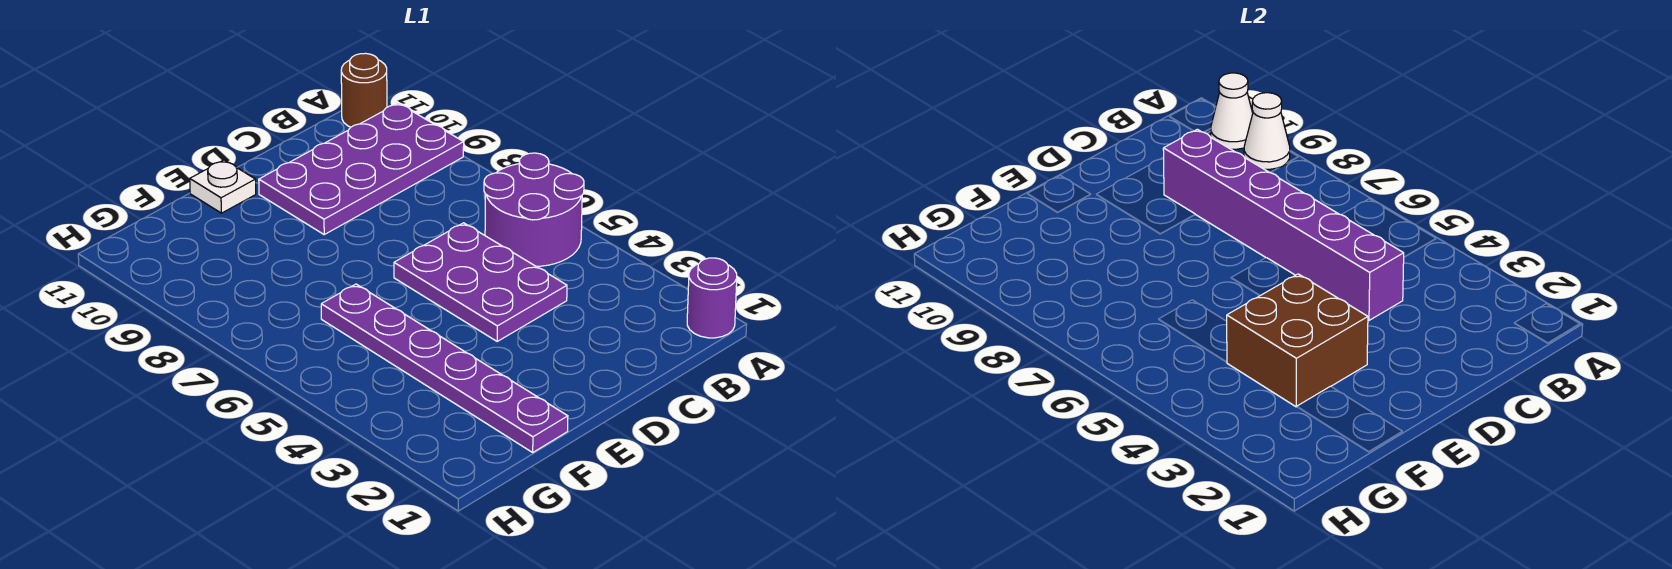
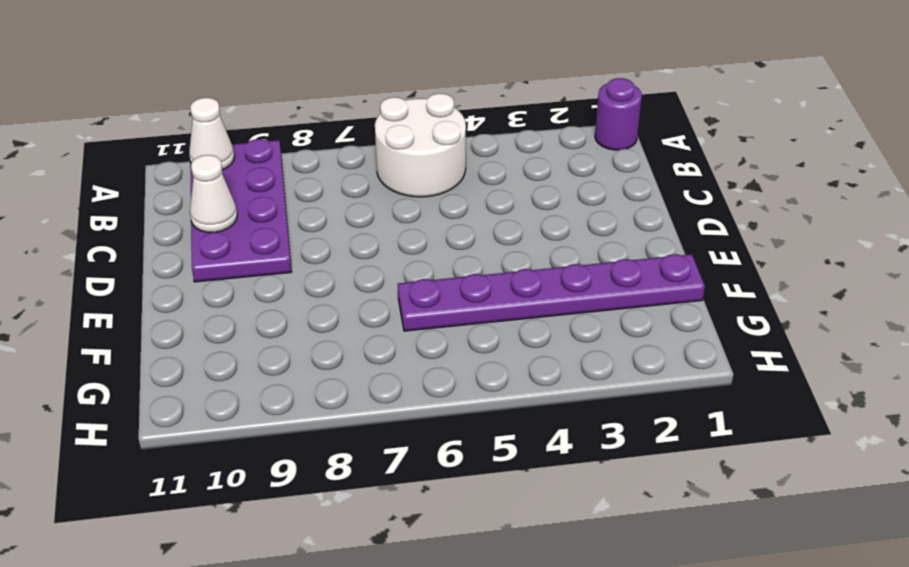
white 2x2 round brick [375,93,466,197] -> purple 2x2 round brick [484,153,584,266]
white 1x1 cone [190,155,237,232] -> white 1x1 cone moved to [1244,93,1290,169]
none -> brown 1x1 round brick [341,53,387,127]
none -> purple 2x3 plate [394,223,567,341]

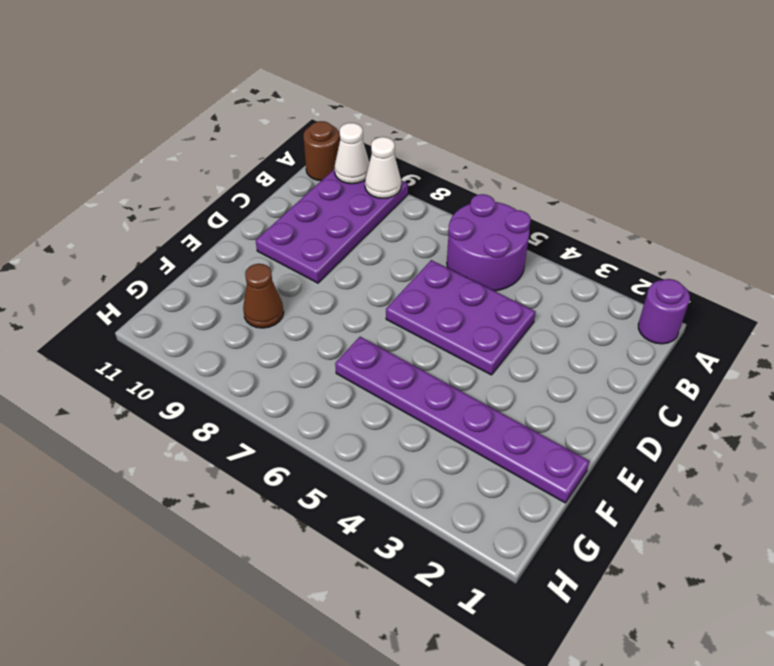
brown 1x1 cone [243,264,284,328] -> none
none -> white 1x1 plate [190,160,256,213]
none -> purple 1x6 brick [1163,129,1404,320]

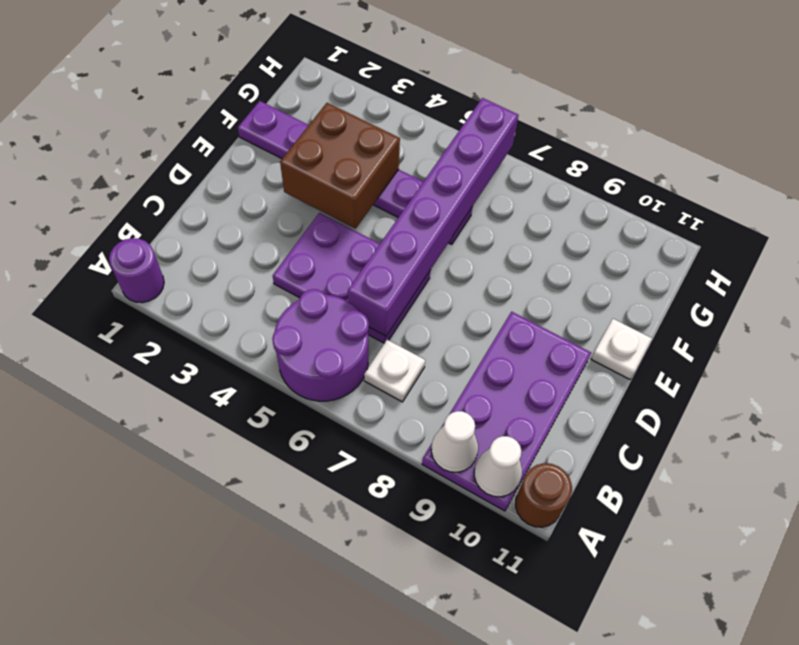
white 1x1 plate [364,340,425,402] -> none
purple 1x6 brick [348,98,519,336] -> purple 1x6 brick turned to [1163,129,1404,320]

